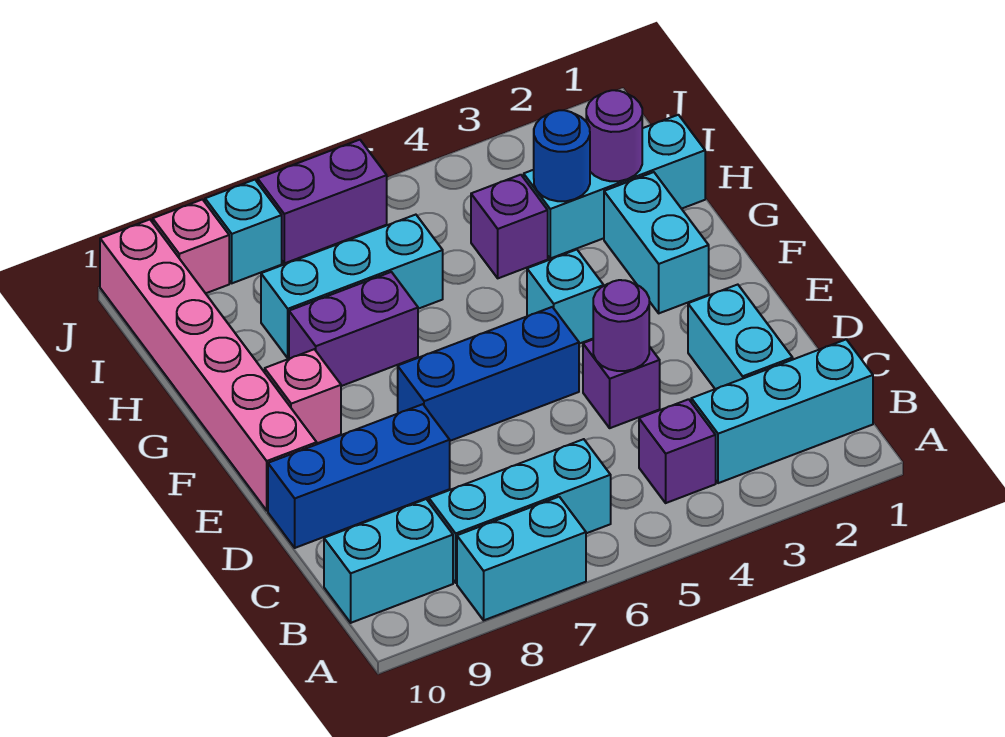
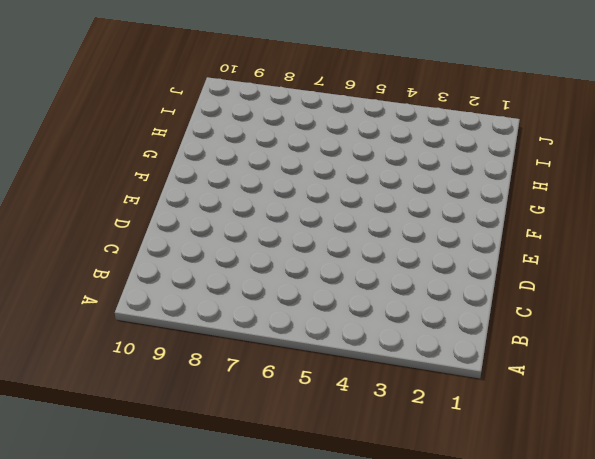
none -> cyan 1x2 brick [457,497,586,620]
none -> cyan 1x3 brick [691,340,873,483]
none -> purple 1x1 brick [639,399,716,503]

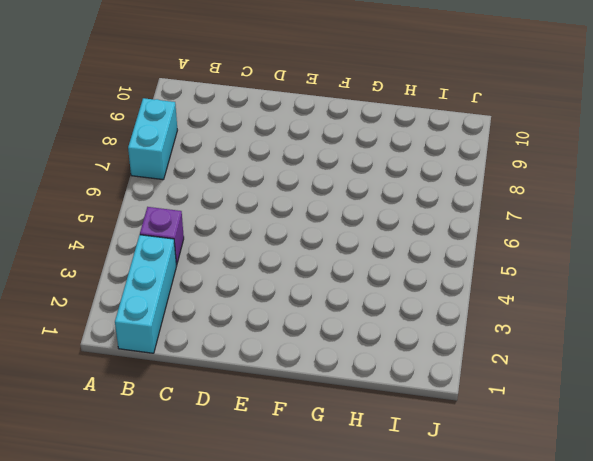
none -> cyan 1x3 brick [429,439,611,583]
none -> cyan 1x2 brick [324,499,453,623]
none -> cyan 1x2 brick [688,285,793,389]

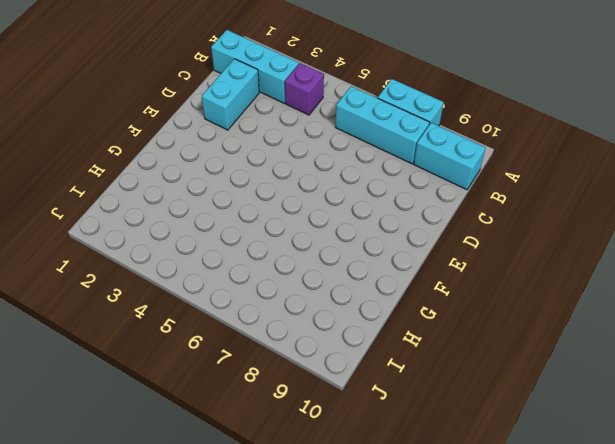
none -> purple 1x1 brick [583,340,660,428]
none -> blue 1x3 brick [268,404,450,548]
none -> blue 1x3 brick [398,307,579,441]

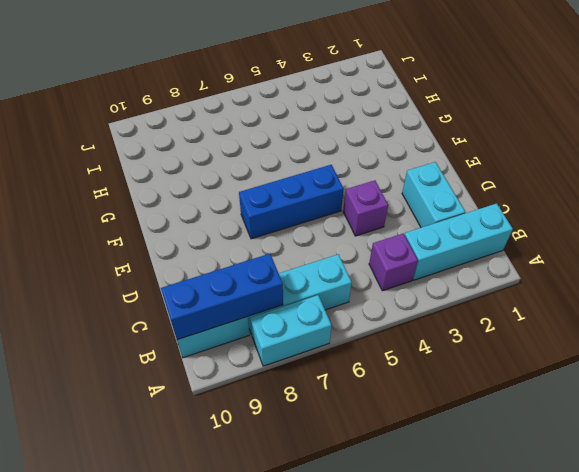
blue 1x3 brick [161,254,283,340] -> blue 1x3 brick moved to [268,404,450,548]
none -> pink 1x6 brick [100,220,317,510]
none -> cyan 1x2 brick [604,172,709,313]
none -> cyan 1x1 brick [527,250,604,344]

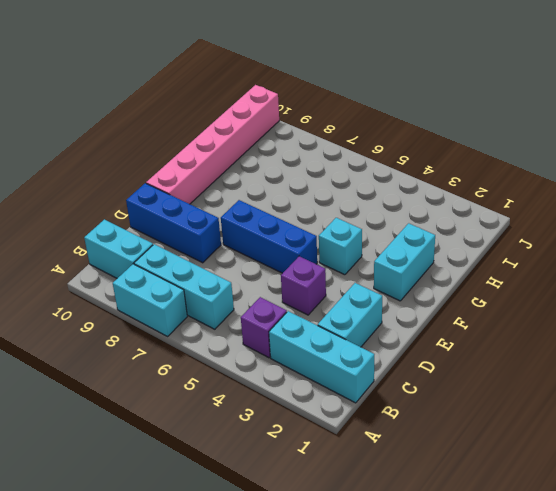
none -> pink 1x1 brick [265,349,341,443]
none -> purple 1x2 brick [289,272,418,386]
none -> cyan 1x3 brick [524,115,705,258]

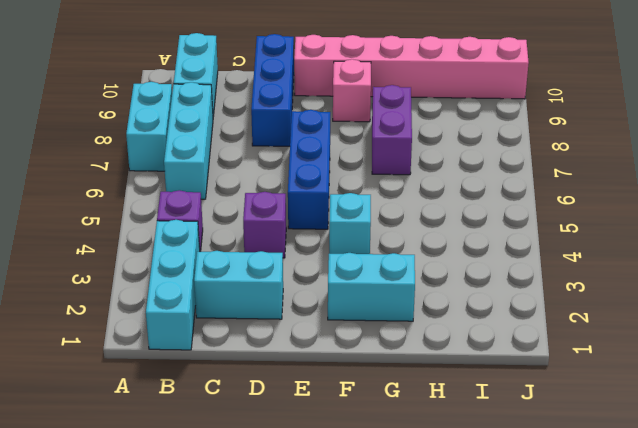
none -> cyan 1x3 brick [524,115,705,258]
none -> purple 1x1 brick [471,175,548,278]
none -> cyan 1x3 brick [261,215,443,358]

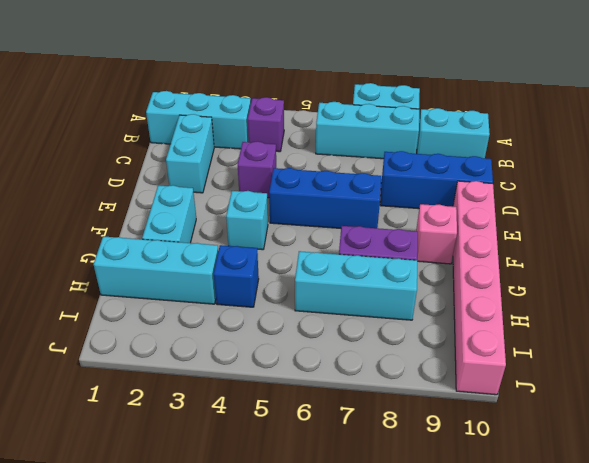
blue 1x1 brick [214,245,259,307] -> purple 1x1 brick [471,175,548,278]
none -> purple 1x2 brick [258,140,387,263]
none -> cyan 1x1 brick [205,180,282,283]
none -> pink 1x1 brick [153,200,229,293]

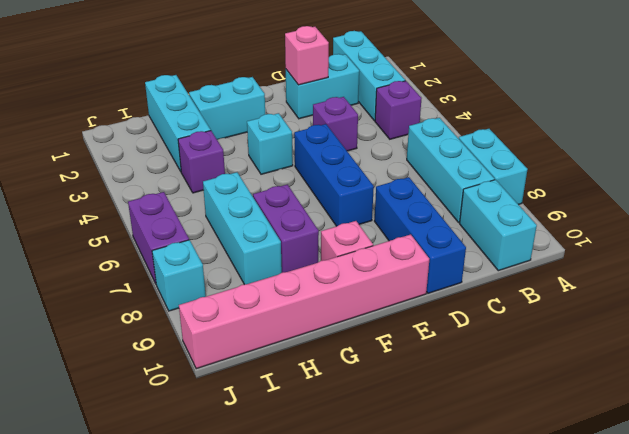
pink 1x1 brick [285,26,329,85] -> pink 1x1 brick moved to [153,200,229,293]
none -> purple 1x1 round brick [593,280,649,371]
none -> purple 1x1 round brick [586,90,642,181]
none -> blue 1x1 round brick [534,110,590,201]

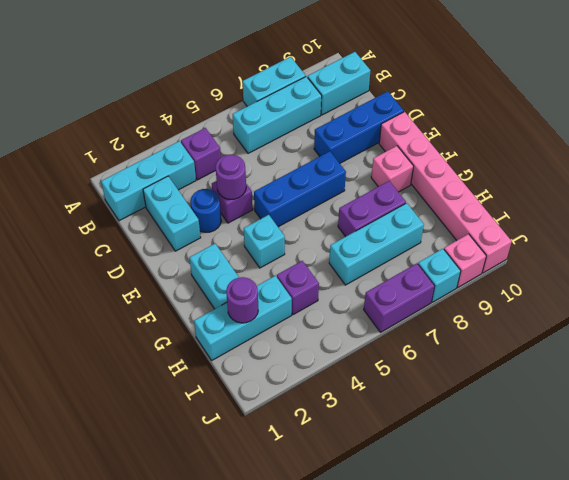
blue 1x1 round brick [190,189,221,232] -> blue 1x1 round brick moved to [534,110,590,201]

